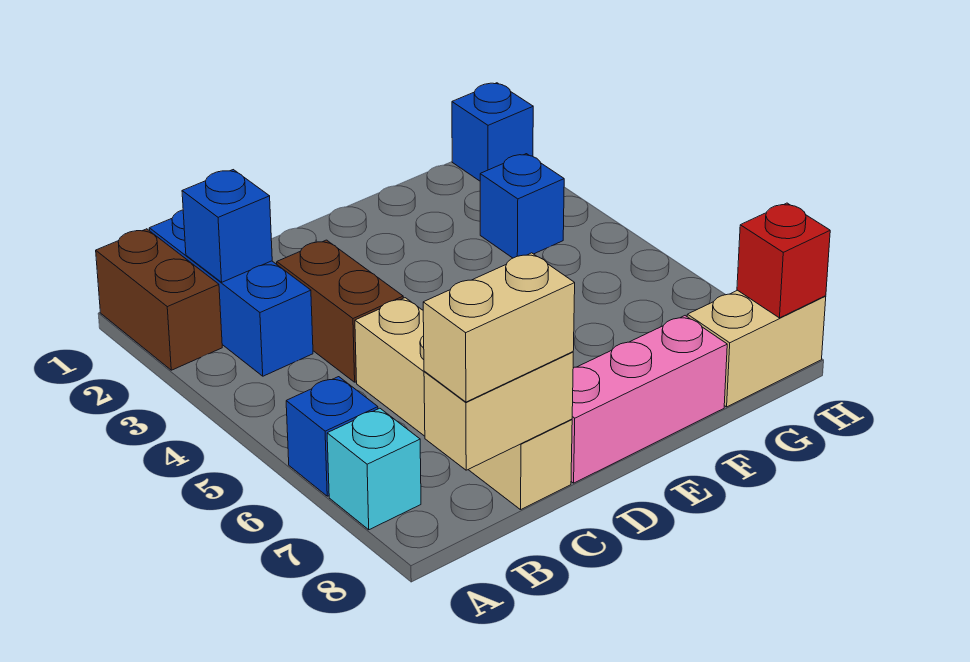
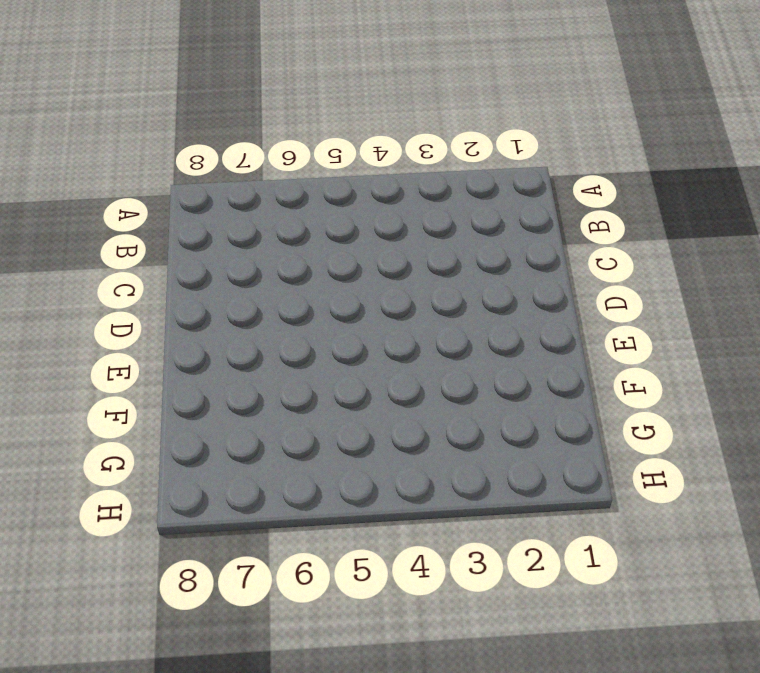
none -> brown 1x2 brick [96,229,222,370]
none -> blue 1x1 brick [286,377,378,496]
none -> cyan 1x1 brick [327,408,421,530]

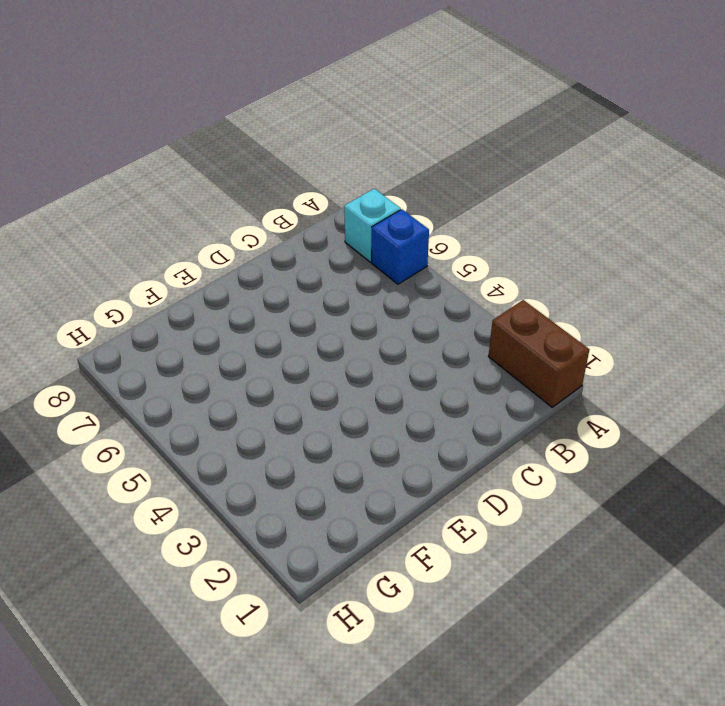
none -> blue 1x3 brick [149,210,313,376]
none -> brown 1x2 brick [277,240,403,382]
none -> tan 1x4 brick [355,298,572,510]

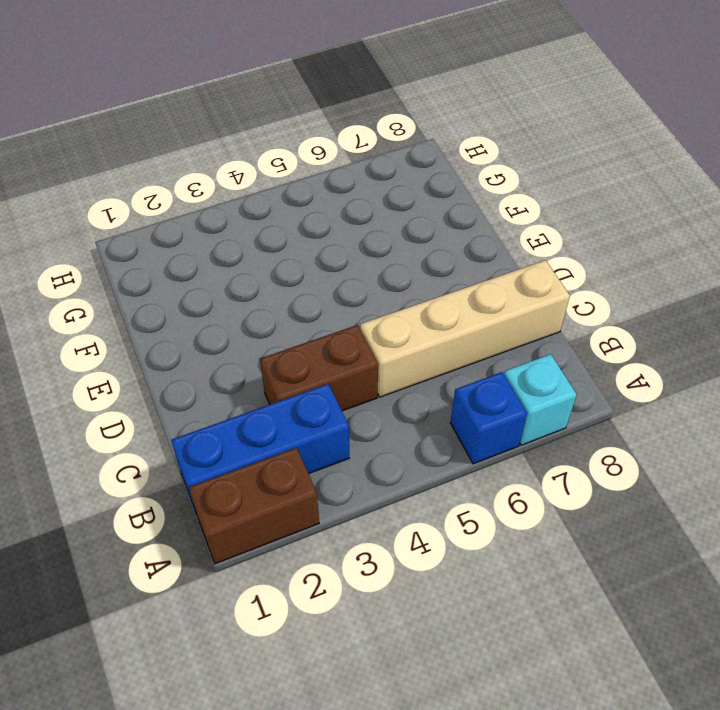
none -> pink 1x3 brick [571,316,727,483]
none -> blue 1x1 brick [480,154,564,258]
none -> tan 1x2 brick [687,290,826,407]

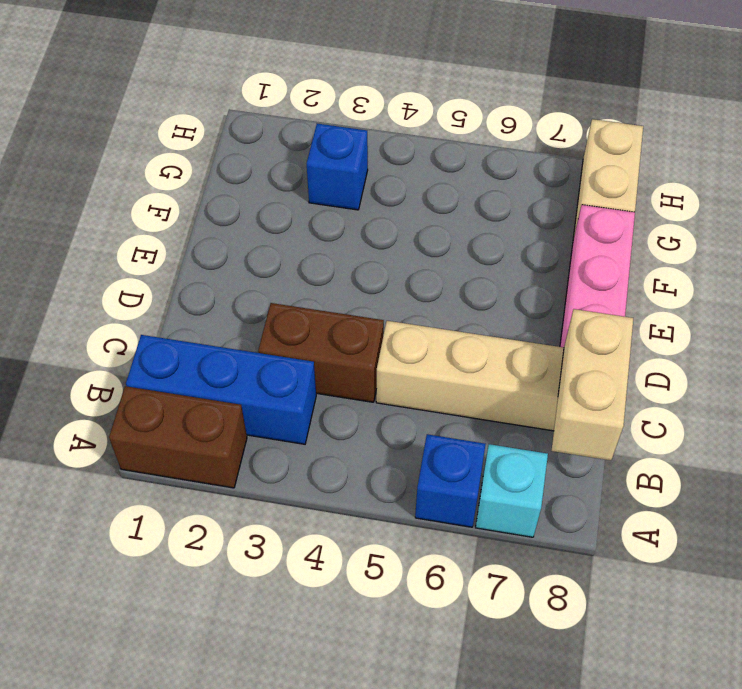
none -> blue 1x1 brick [452,83,533,181]
none -> blue 1x1 brick [182,170,272,282]
none -> red 1x1 brick [737,203,830,318]

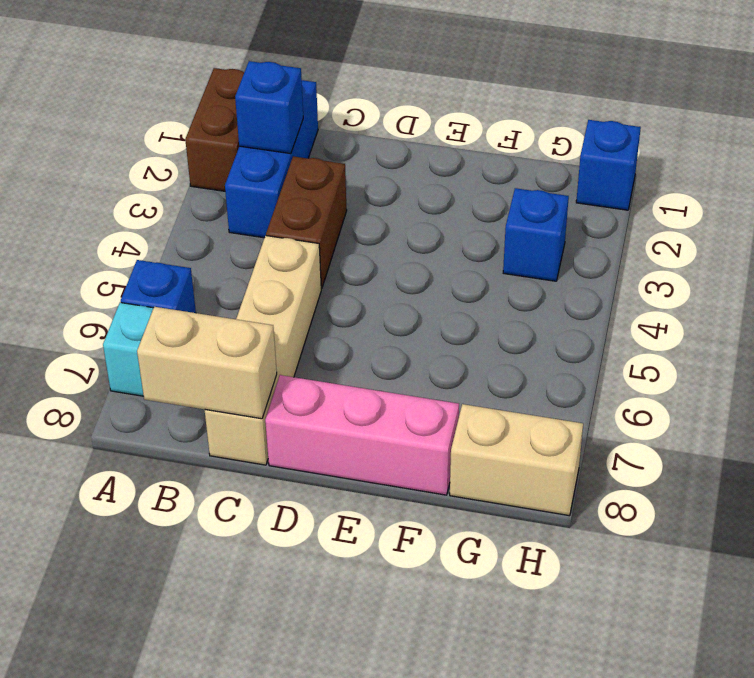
none -> red 1x1 brick [737,203,830,318]
none -> tan 1x2 brick [423,253,575,402]

